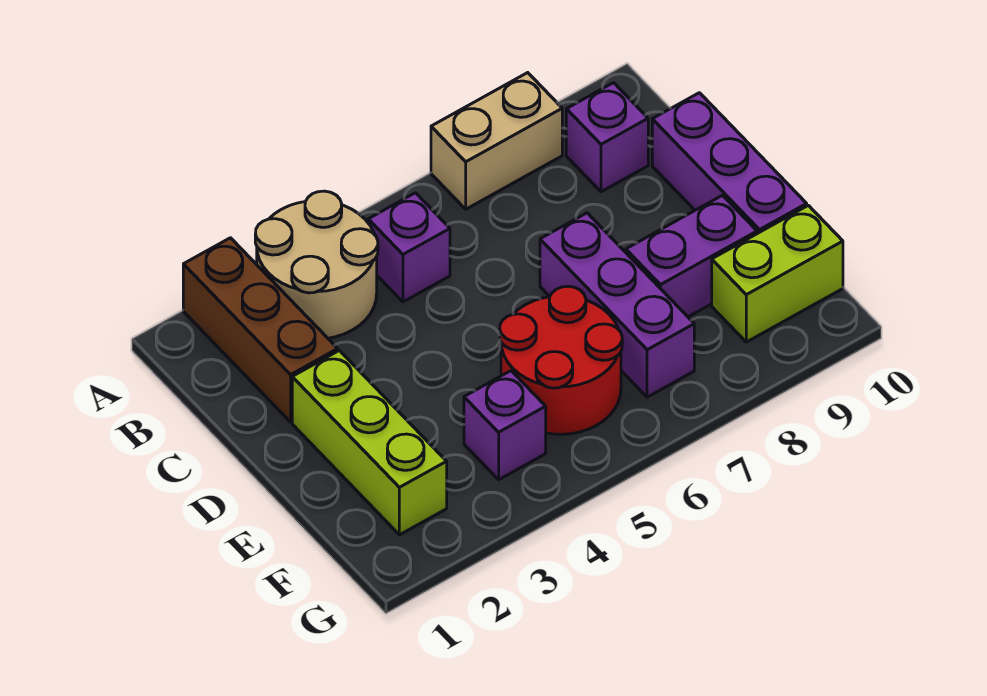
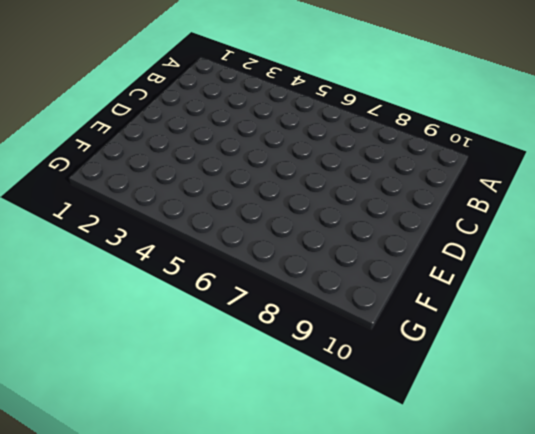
none -> brown 1x3 brick [183,238,338,422]
none -> tan 2x2 round brick [255,191,378,338]
none -> tan 1x2 brick [431,73,562,209]

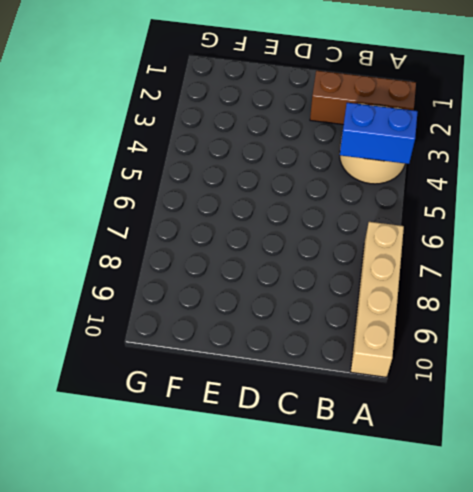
blue 1x2 brick [340,103,418,164] -> none
tan 1x4 brick [351,222,404,377] -> tan 1x2 brick [431,73,562,209]
none -> purple 1x1 brick [368,193,450,302]
none -> purple 1x1 brick [566,83,648,192]
none -> purple 1x3 brick [652,93,807,234]

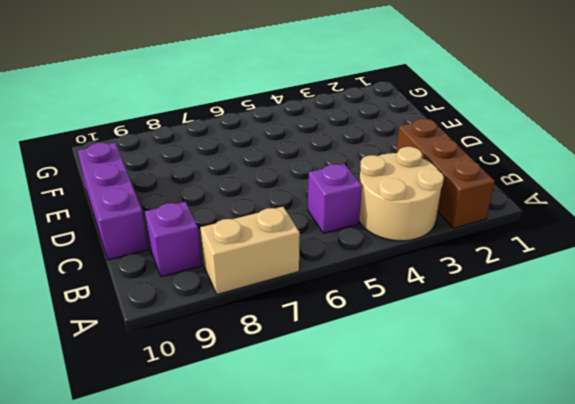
none -> lime 1x3 brick [292,351,447,535]
none -> purple 1x3 brick [540,213,694,397]
none -> red 2x2 round brick [500,286,622,434]

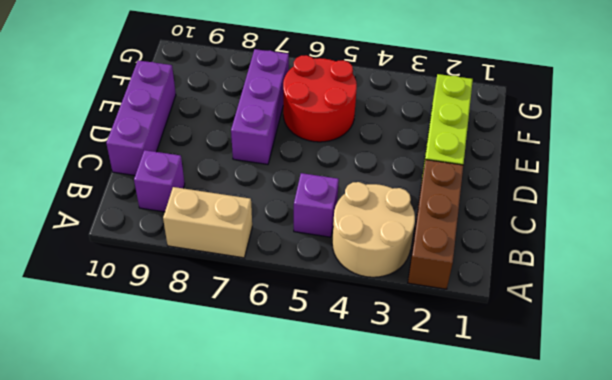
none -> purple 1x2 brick [626,195,757,317]
none -> purple 1x1 brick [464,371,546,480]
none -> lime 1x2 brick [712,205,843,342]

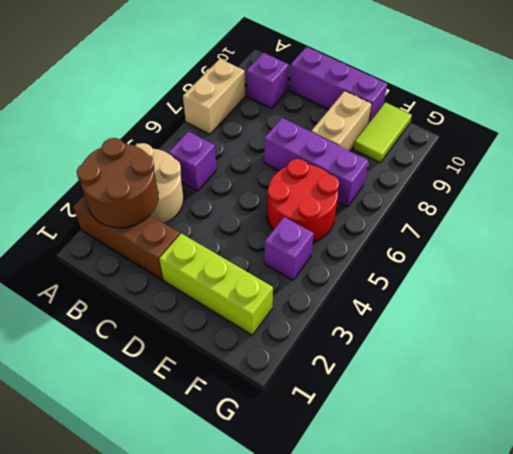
brown 2x2 round brick [77,138,158,228] -> none
tan 1x2 brick [311,91,372,151] -> purple 1x2 brick [626,195,757,317]
lime 1x2 tile [354,102,412,163] -> lime 1x2 brick [712,205,843,342]

